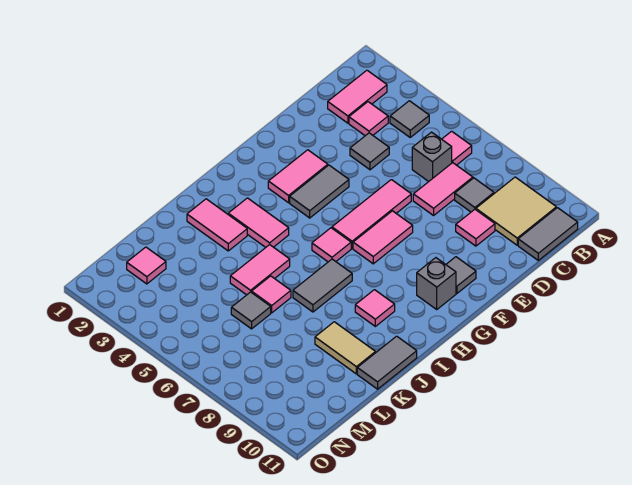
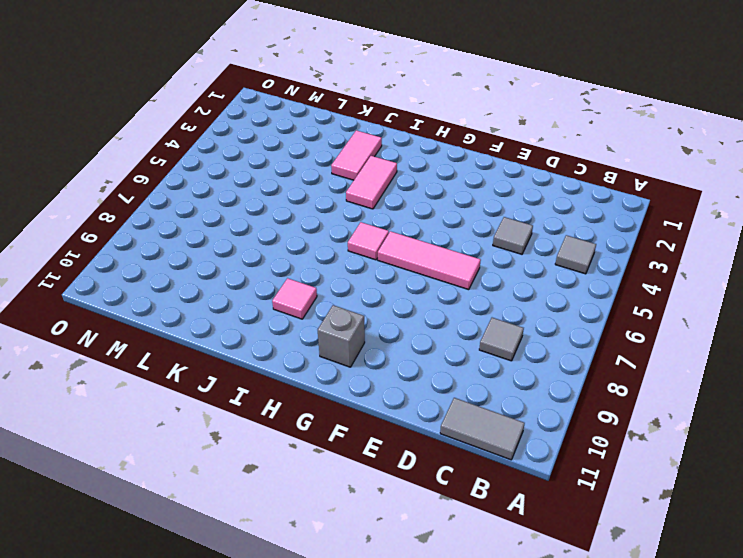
none -> pink 1x2 tile [328,70,387,123]
none -> pink 1x1 tile [442,131,472,165]
none -> tan 2x2 tile [476,177,556,245]

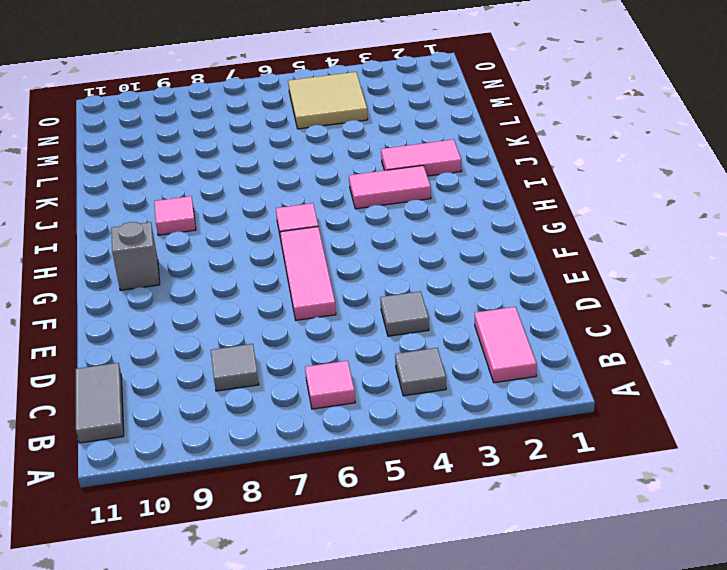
tan 2x2 tile [288,72,368,129] -> tan 2x2 tile moved to [476,177,556,245]
none -> pink 1x1 tile [349,102,388,136]
none -> grey 1x1 brick [412,132,452,182]
none -> pink 1x2 tile [413,163,473,215]

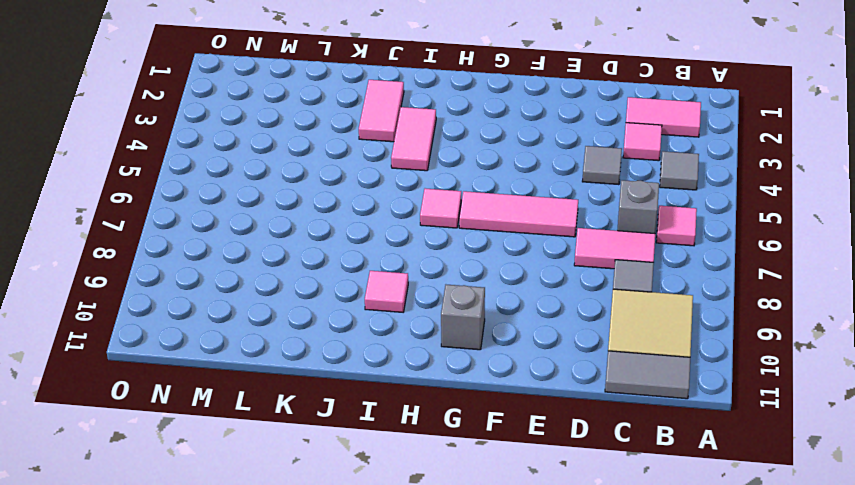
none -> pink 1x1 tile [456,209,495,246]
none -> pink 1x2 tile [268,150,328,203]
none -> grey 1x2 tile [290,165,349,218]

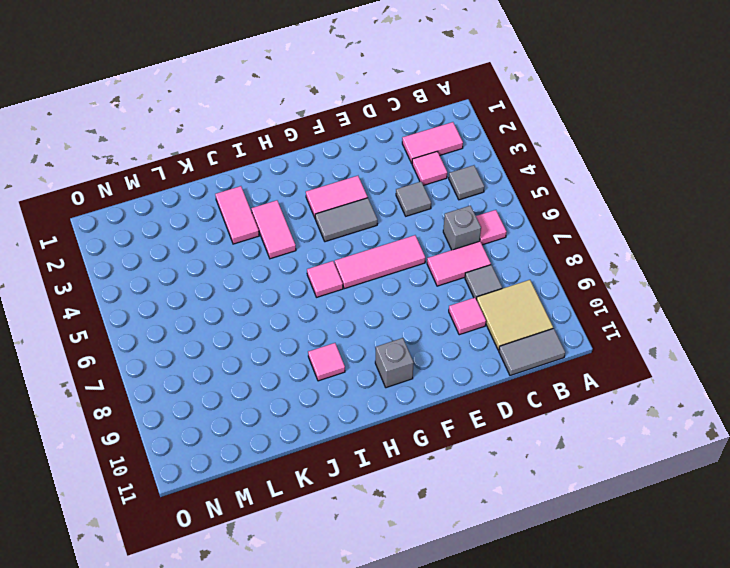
none -> pink 1x2 tile [353,211,413,264]
none -> grey 1x1 tile [446,257,476,293]
none -> grey 1x2 tile [293,259,352,312]

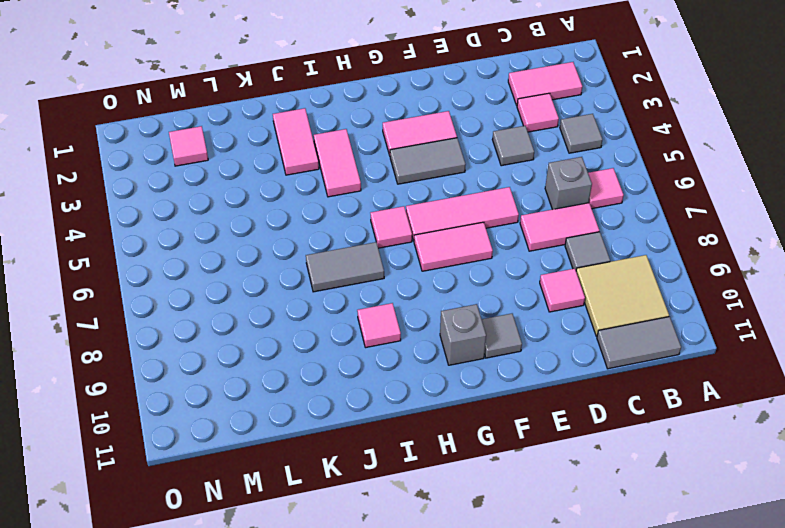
none -> pink 1x2 tile [230,245,290,295]
none -> grey 1x2 tile [357,336,417,389]
none -> pink 1x1 tile [252,276,291,313]

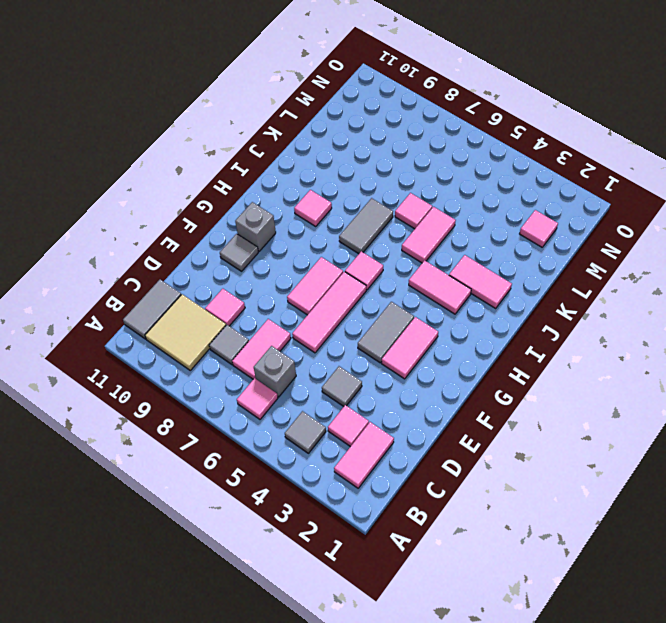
none -> grey 1x2 tile [357,336,417,389]
none -> tan 1x2 tile [315,322,376,374]
none -> grey 1x1 tile [231,292,271,329]

